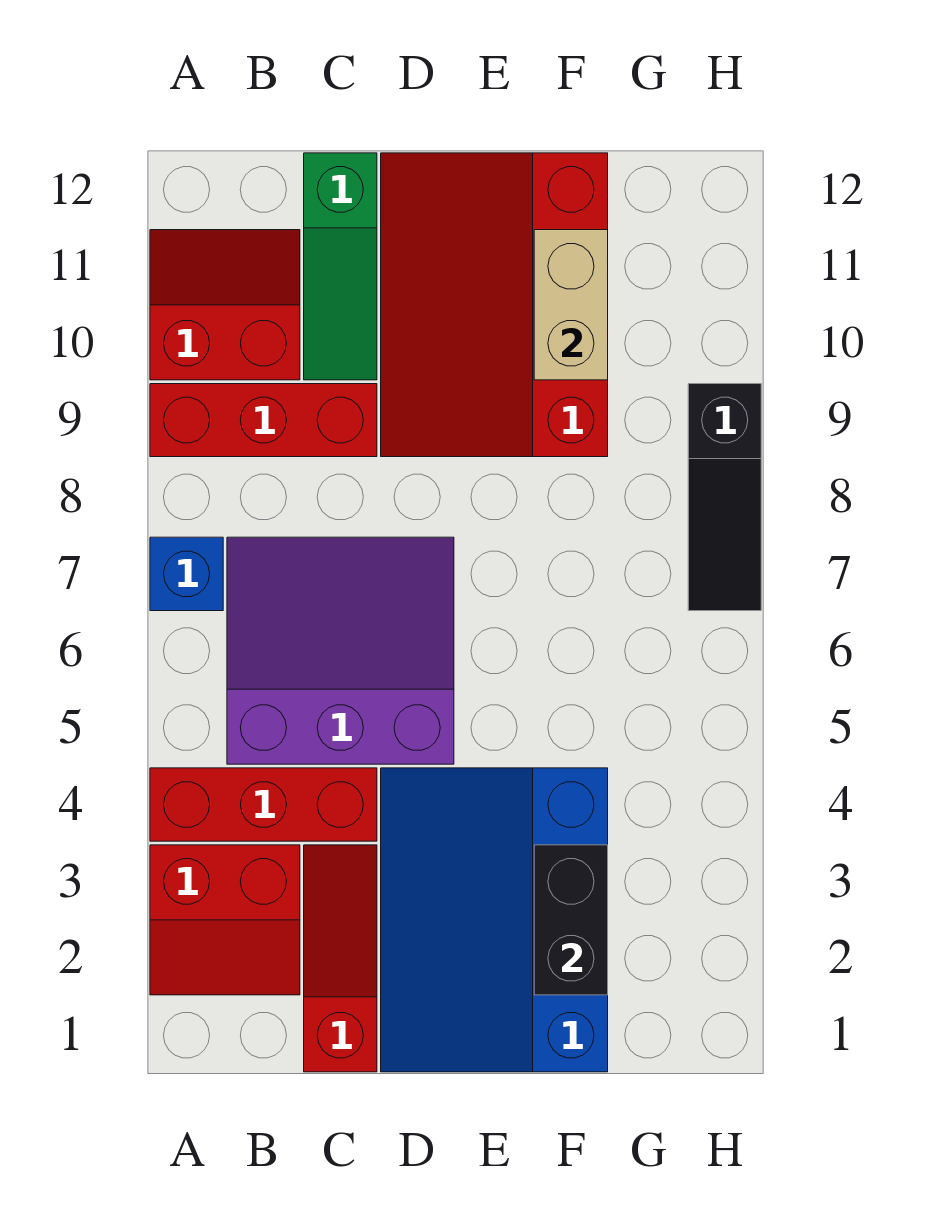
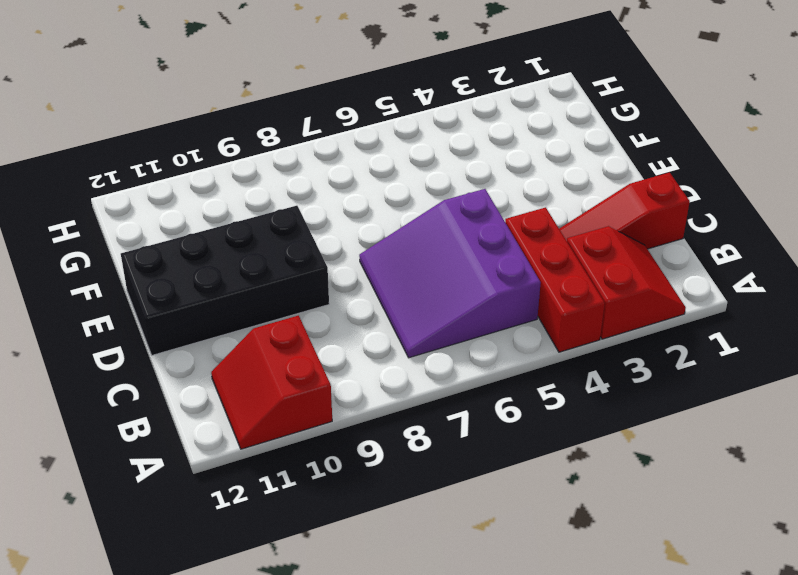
black 2x4 brick [121,206,329,355] -> red 3x4 slope [381,153,608,457]
none -> blue 1x1 brick [150,537,223,611]
none -> red 1x3 brick [150,384,377,457]
none -> green 1x3 slope [304,153,377,380]

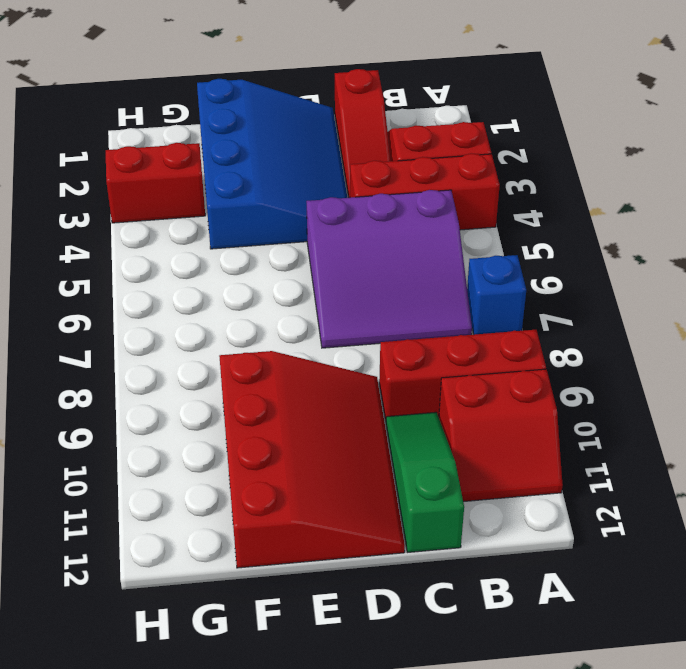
red 1x2 brick [106,143,205,223] -> none
none -> black 1x3 slope [688,384,761,611]
none -> black 1x2 brick [534,845,608,995]
none -> tan 1x2 brick [534,230,608,380]

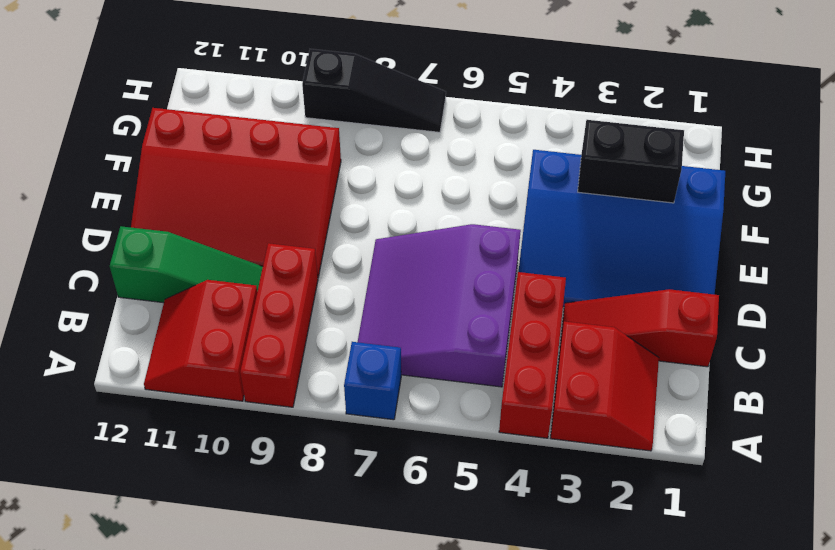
none -> tan 1x2 brick [534,230,608,380]

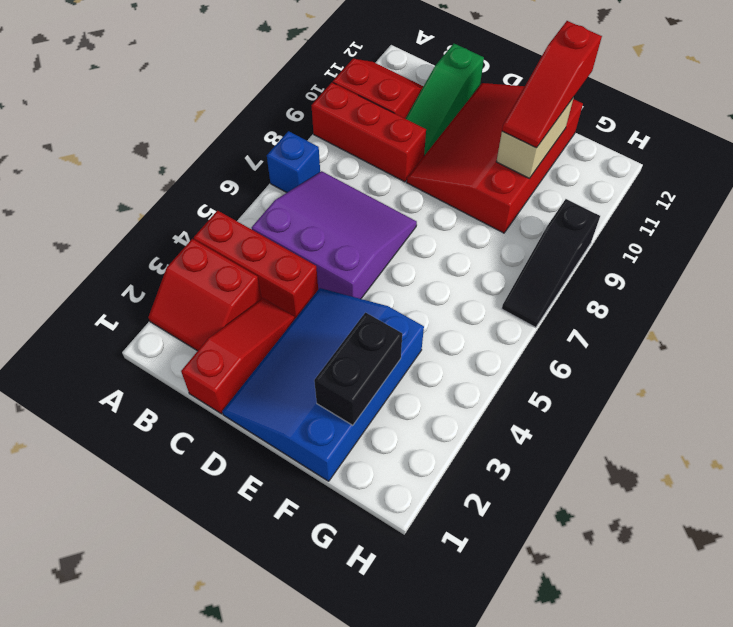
red 1x3 slope [502,21,602,148] -> none

